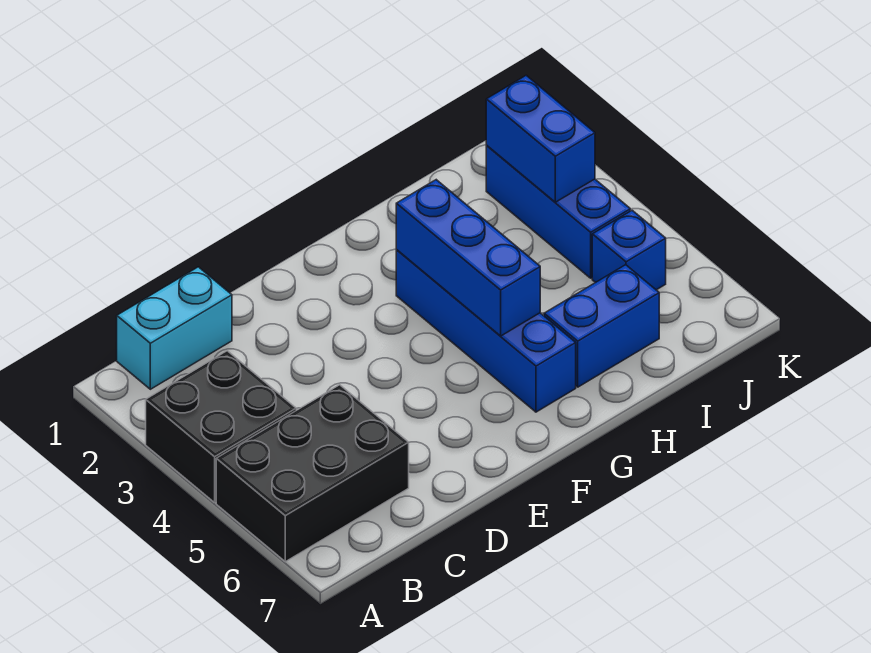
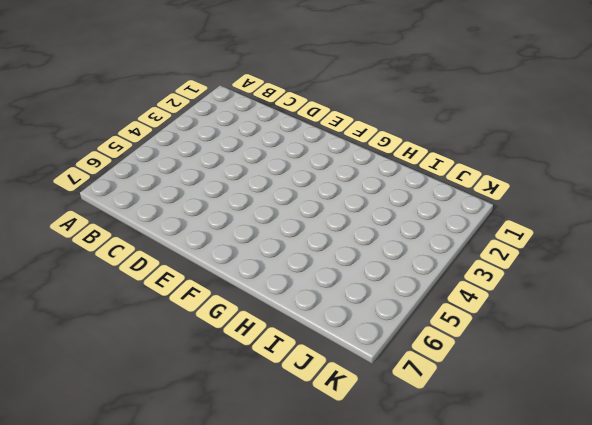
none -> black 2x2 brick [146,351,296,503]
none -> black 2x3 brick [216,385,409,562]

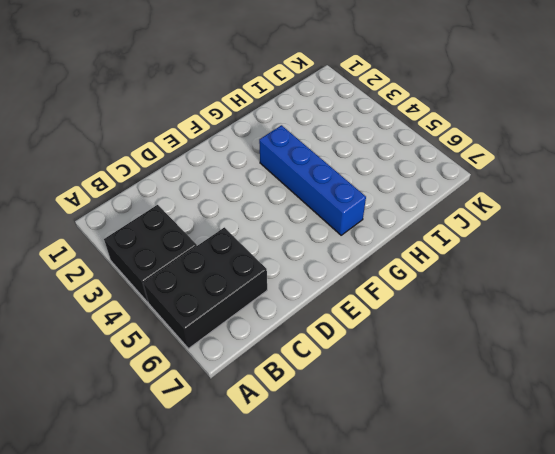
none -> cyan 1x2 brick [117,267,232,389]
none -> blue 1x2 brick [544,265,659,387]

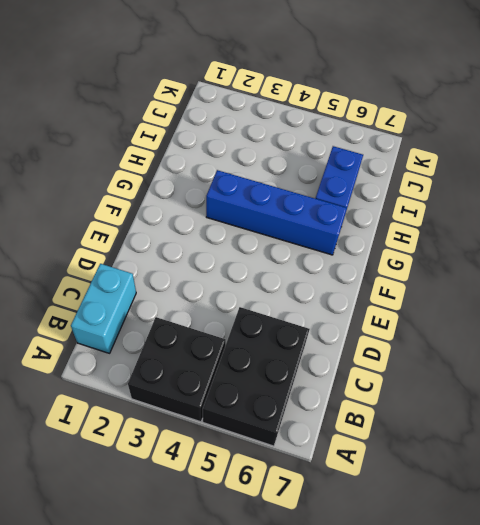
none -> blue 1x3 brick [486,146,630,278]
none -> blue 1x1 brick [592,210,666,290]

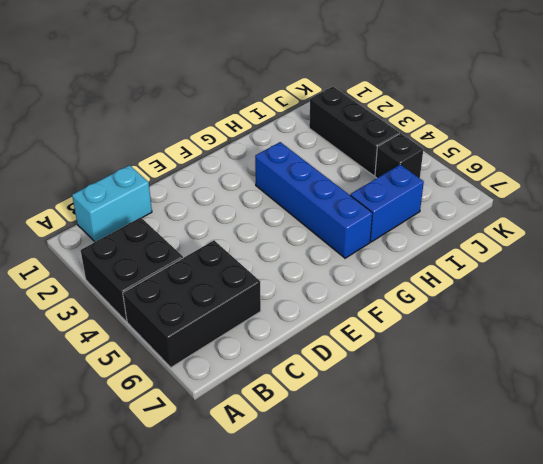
black 1x3 brick [309,87,399,176] -> blue 1x3 brick [486,146,630,278]
black 1x1 brick [375,133,423,178] -> blue 1x1 brick [592,210,666,290]
none -> blue 1x3 brick [396,180,540,336]
none -> blue 1x2 brick [486,75,595,202]

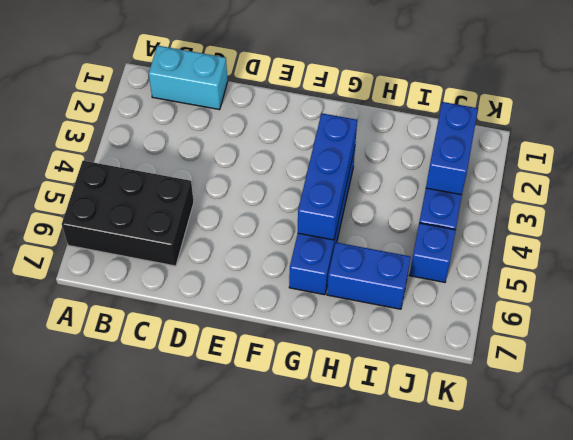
none -> black 2x2 brick [146,351,296,503]

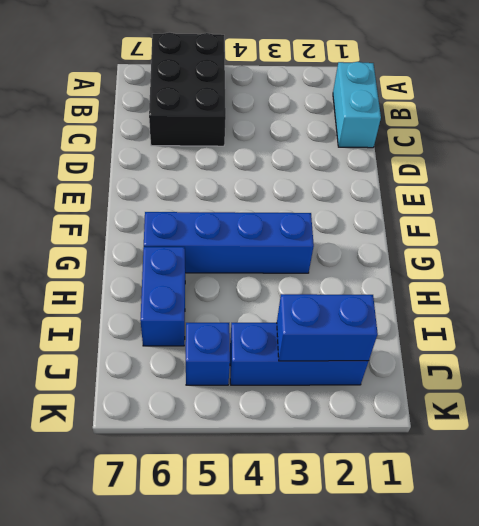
none -> black 2x2 brick [146,351,296,503]
none -> blue 1x3 brick [396,180,540,336]

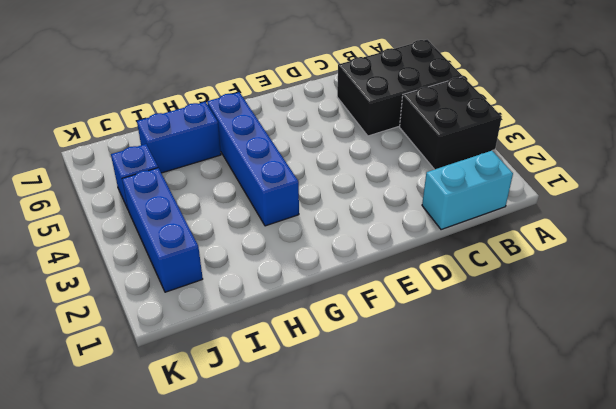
none -> blue 1x3 brick [396,180,540,336]
none -> blue 1x2 brick [486,75,595,202]

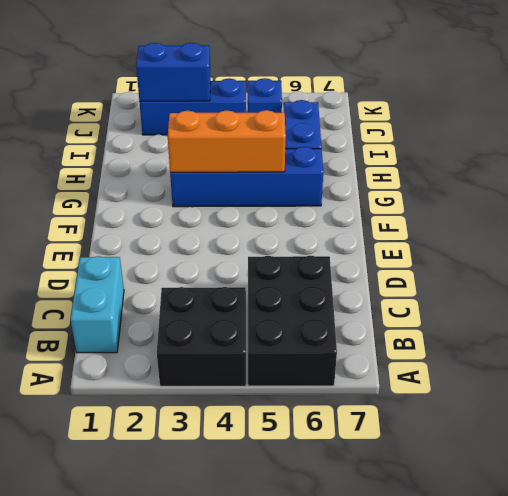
orange 1x3 brick [168,110,286,173] -> blue 1x3 brick [396,180,540,336]

